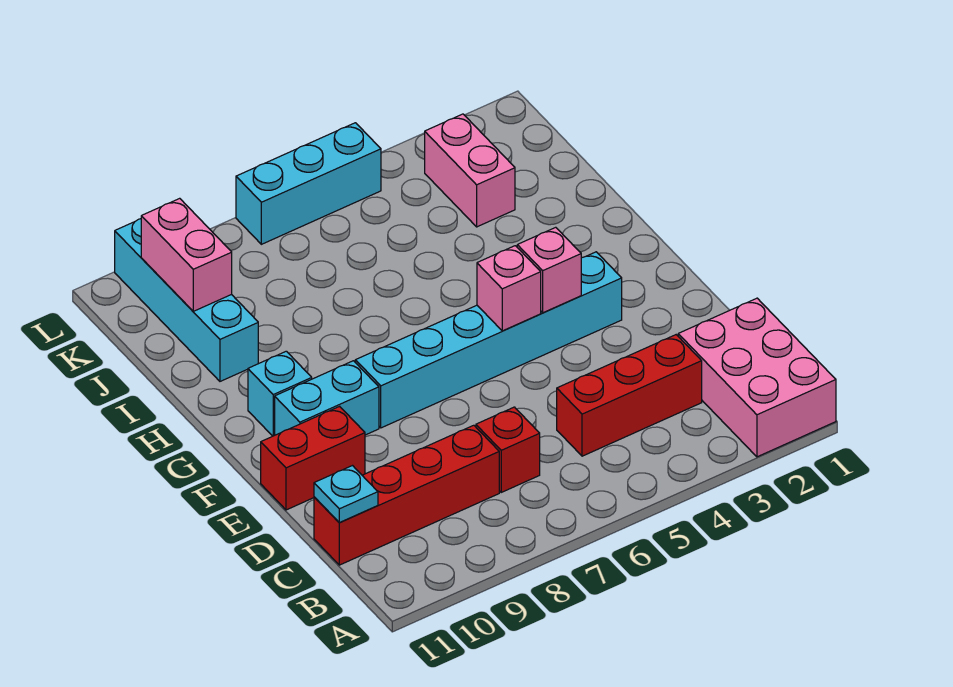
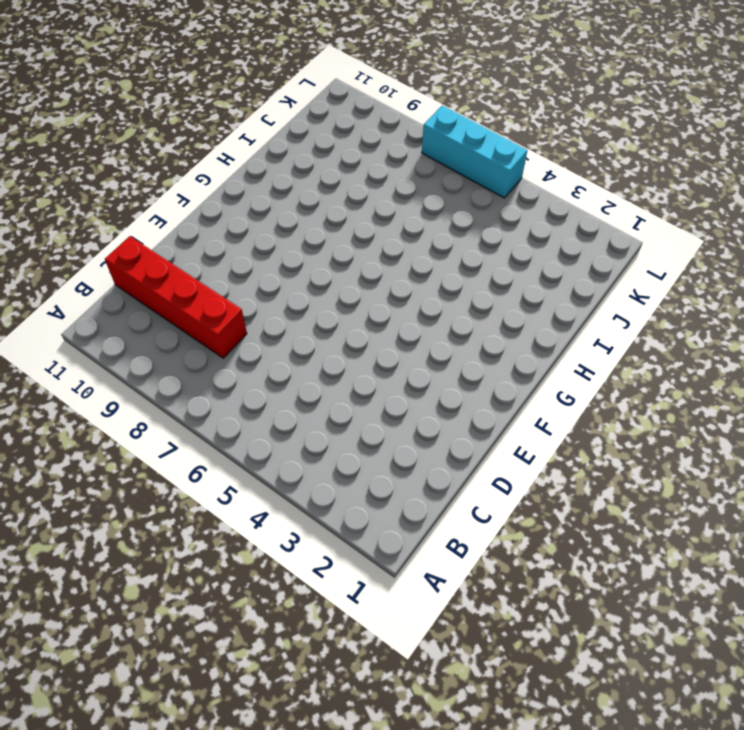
none -> pink 2x3 brick [678,298,836,457]
none -> red 1x3 brick [557,335,702,456]
none -> red 1x1 brick [476,407,540,492]

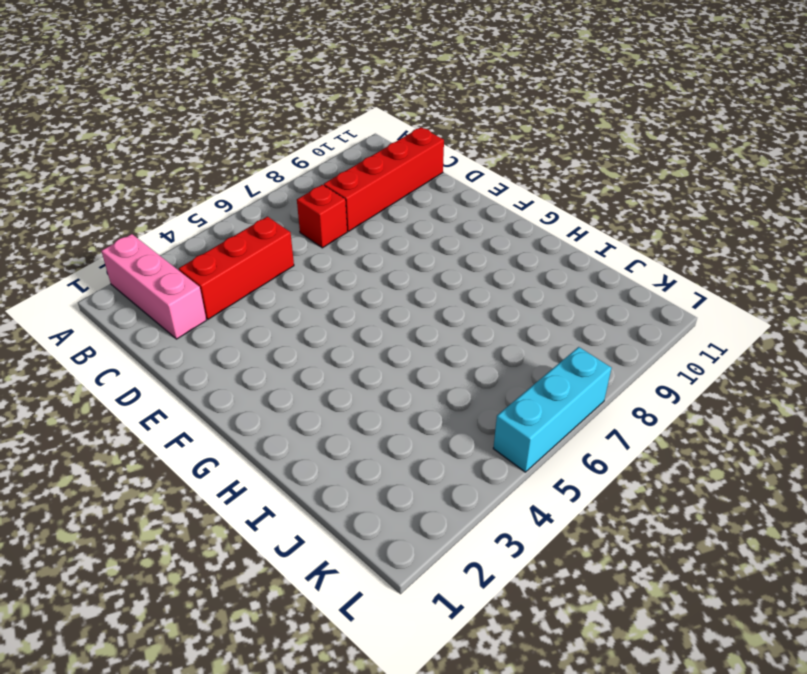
pink 1x3 brick [101,234,206,339] -> pink 2x3 brick [678,298,836,457]
none -> red 1x2 brick [261,406,365,510]
none -> cyan 1x6 brick [355,252,622,428]
none -> cyan 1x2 brick [275,361,379,435]

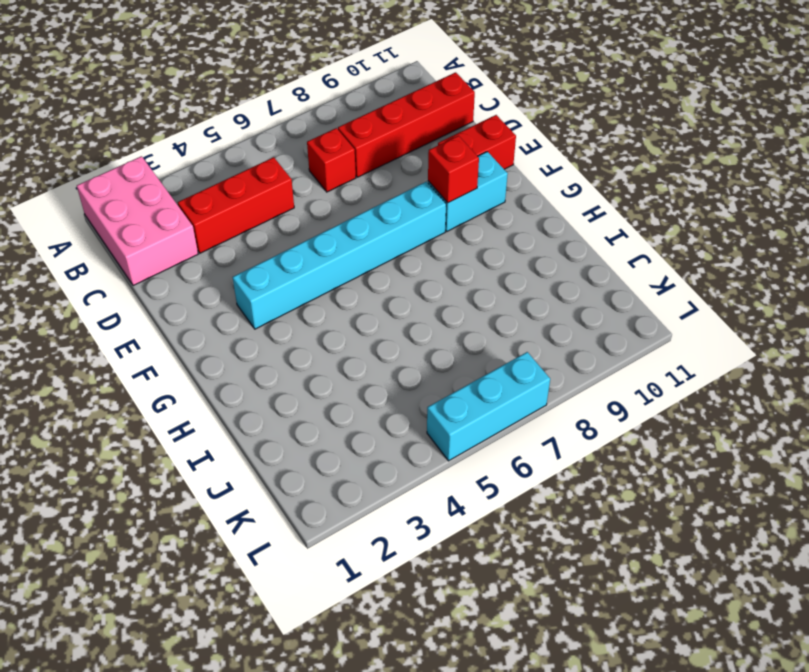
red 1x1 brick [428,136,479,203] -> none
none -> cyan 1x1 brick [248,351,312,436]
none -> cyan 1x4 brick [115,219,258,381]
none -> pink 1x2 brick [425,114,515,227]

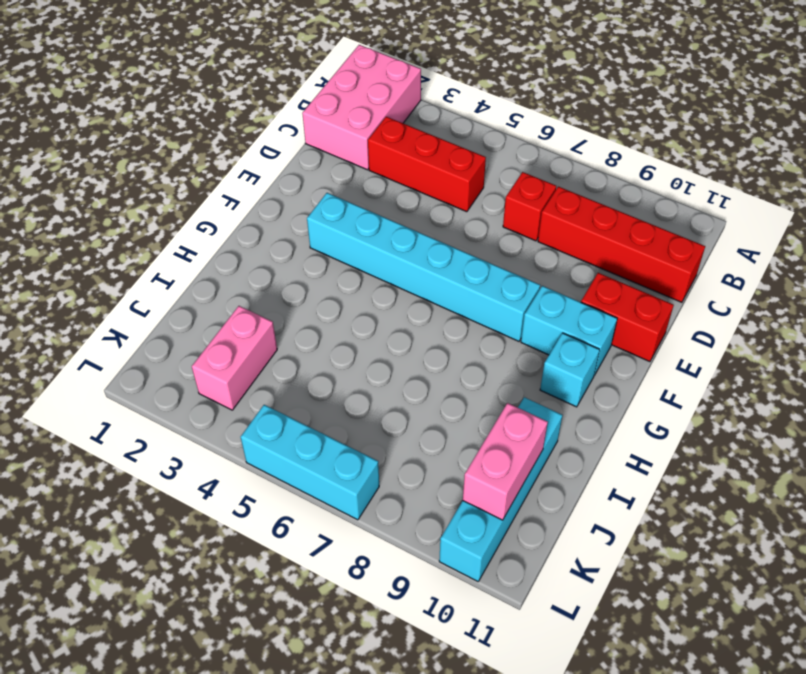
none -> cyan 1x1 plate [314,466,378,522]
none -> pink 1x1 brick [517,227,581,313]
none -> pink 1x1 brick [477,246,541,331]

